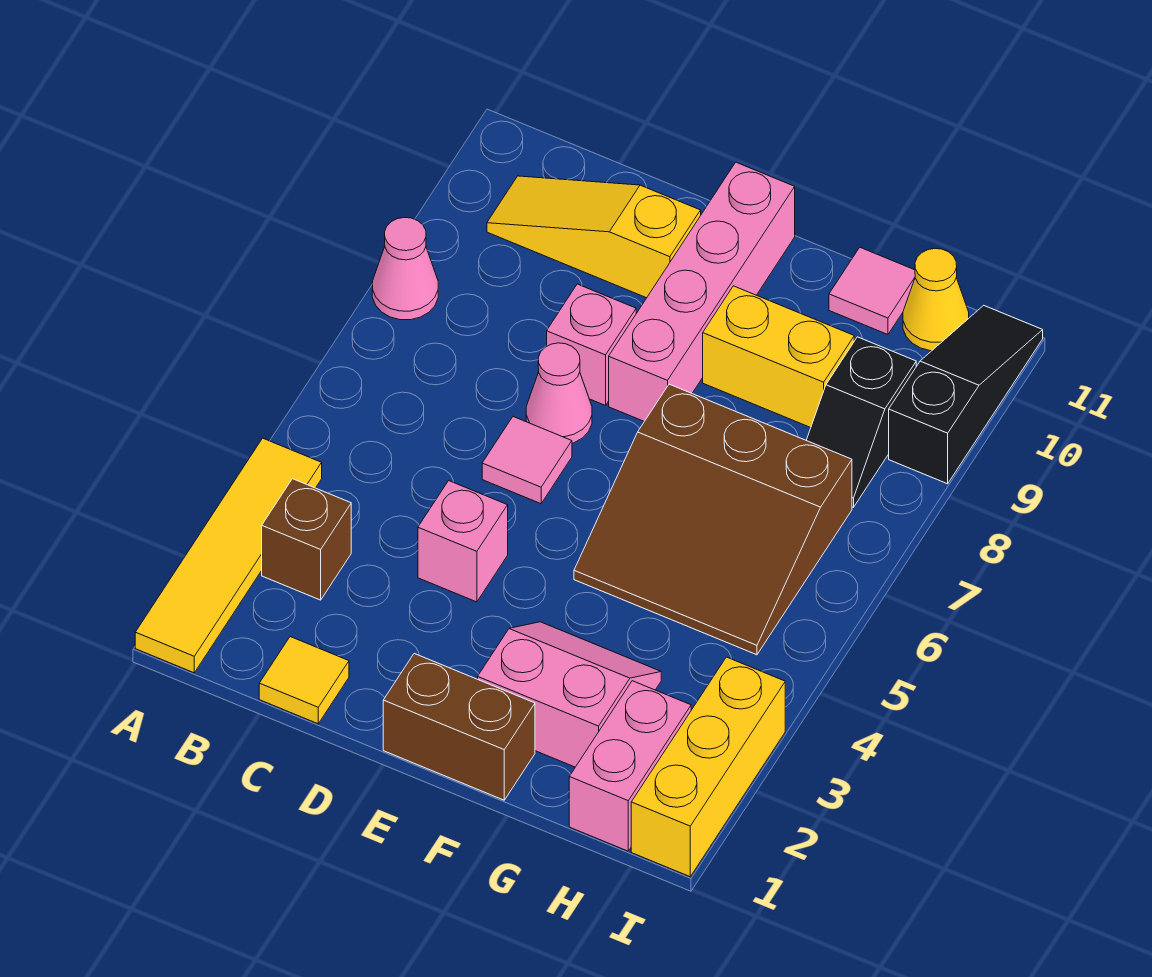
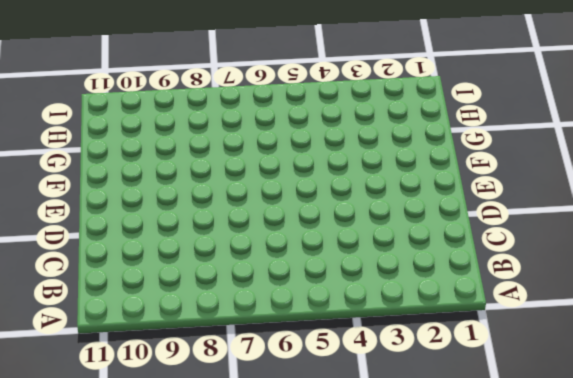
none -> yellow 1x4 tile [135,438,322,673]
none -> pink 1x1 cone [372,217,438,320]
none -> brown 1x1 brick [262,479,351,600]

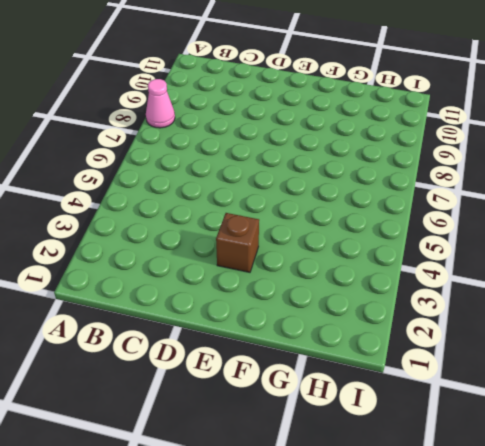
brown 1x1 brick [216,213,259,272] -> brown 1x1 brick moved to [262,479,351,600]
none -> yellow 1x4 tile [135,438,322,673]
none -> yellow 1x3 slope [487,176,701,298]
none -> yellow 1x1 tile [259,637,349,724]

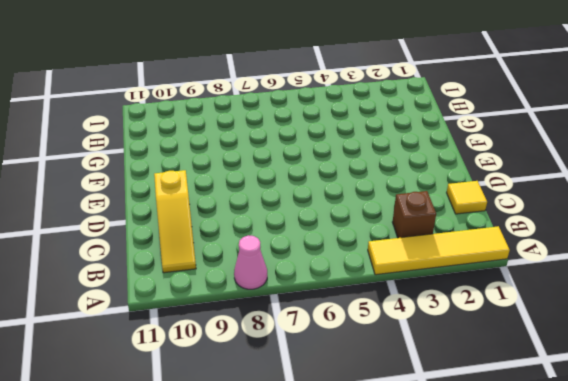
none -> pink 1x1 brick [418,481,508,602]
none -> pink 1x1 tile [482,417,572,504]
none -> pink 1x1 cone [526,343,592,443]

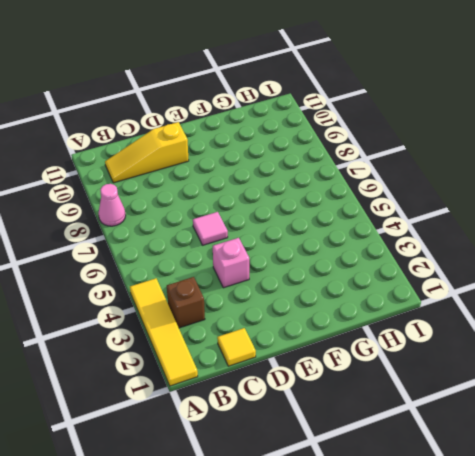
none -> pink 1x1 cone [526,343,592,443]
none -> pink 1x1 brick [547,284,636,405]
none -> brown 1x2 brick [383,654,535,800]

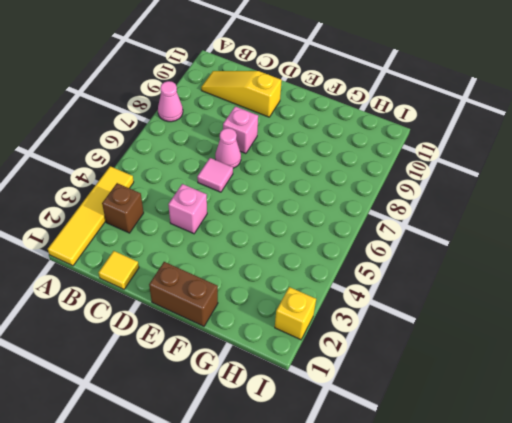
yellow 1x1 brick [275,287,316,340] -> yellow 1x3 brick [631,657,785,877]
none -> pink 1x4 brick [609,162,795,421]
none -> pink 2x2 slope [478,622,661,767]
none -> brown 3x3 slope [574,384,852,655]

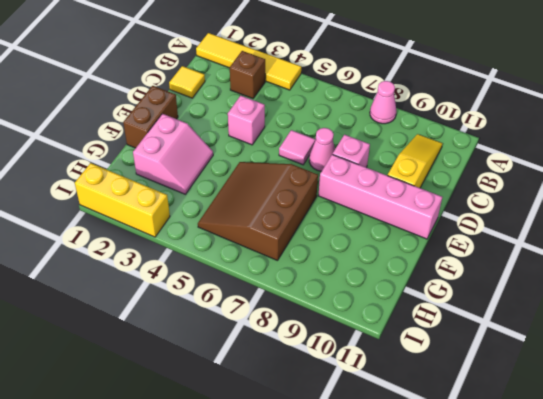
none -> yellow 1x2 brick [703,286,854,428]
none -> pink 1x1 tile [829,248,915,335]
none -> pink 1x2 brick [569,681,691,851]

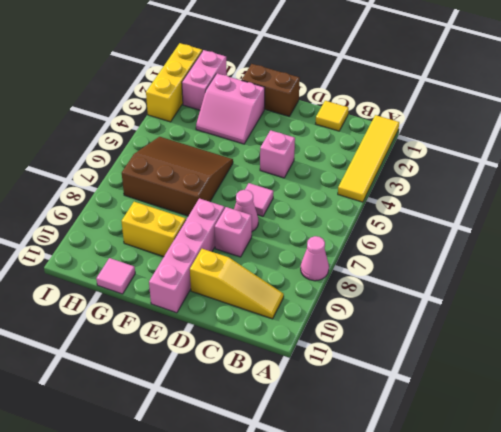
none -> brown 1x1 brick [262,479,351,600]
none -> black 1x2 slope [806,337,916,507]
none -> yellow 1x1 cone [903,249,969,351]

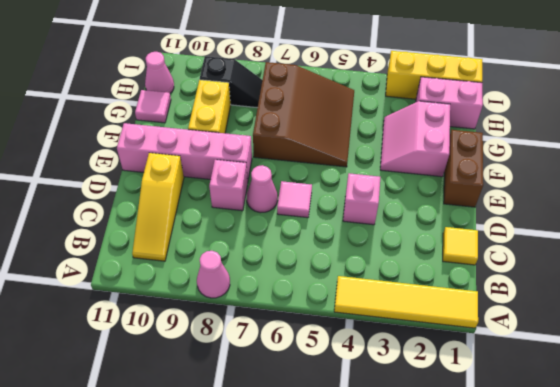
pink 1x1 cone [145,52,174,93] -> yellow 1x1 cone [903,249,969,351]
none -> brown 1x1 brick [262,479,351,600]
none -> black 1x3 slope [889,305,1043,484]

